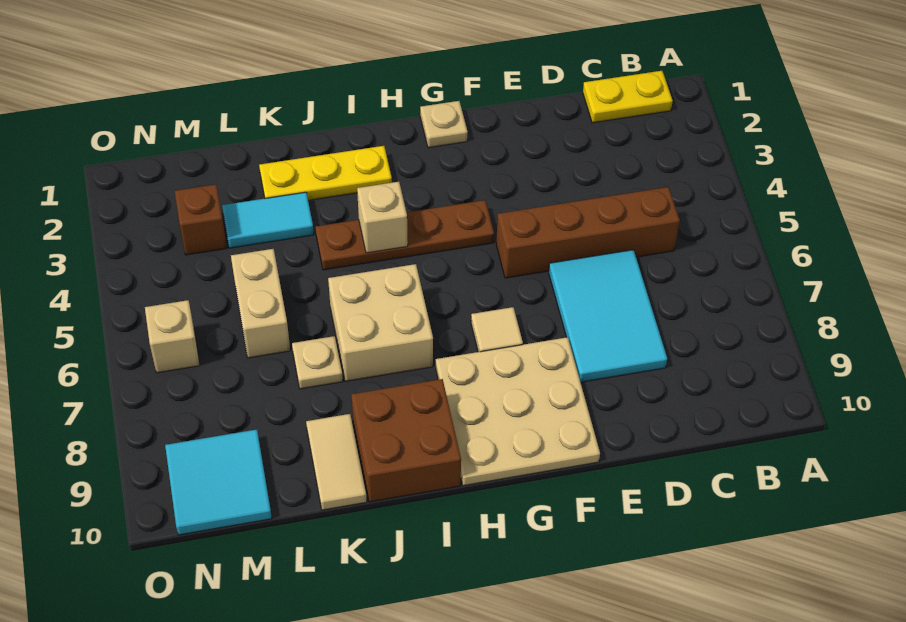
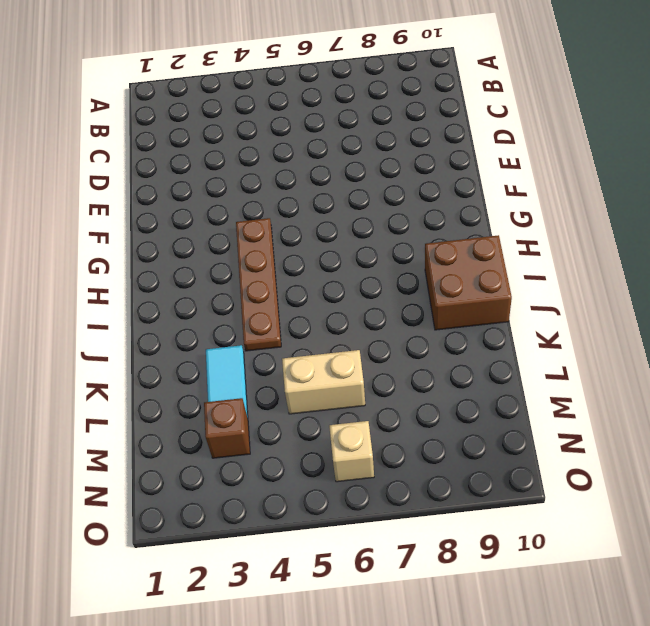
none -> yellow 1x2 plate [583,71,673,123]
none -> brown 1x4 brick [496,187,680,278]
none -> cyan 2x3 tile [549,250,667,382]

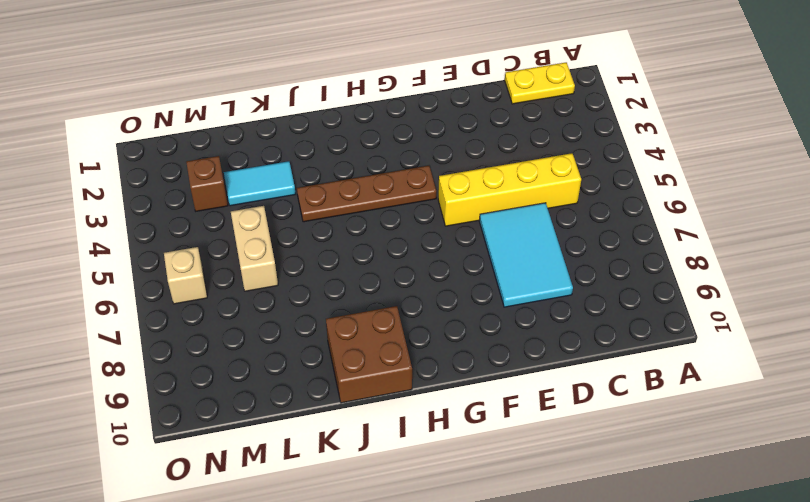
yellow 1x4 brick [438,153,581,226] -> brown 1x4 brick [496,187,680,278]
none -> tan 3x3 plate [436,337,600,486]
none -> tan 1x1 plate [420,101,468,148]
none -> tan 1x1 tile [471,307,523,352]

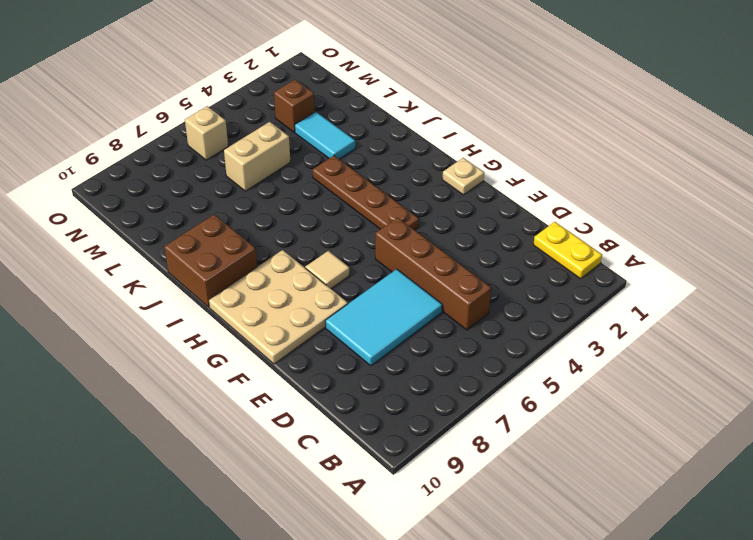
none -> yellow 1x3 plate [259,146,392,200]
none -> tan 2x2 brick [328,264,433,381]
none -> tan 1x1 plate [292,336,343,389]

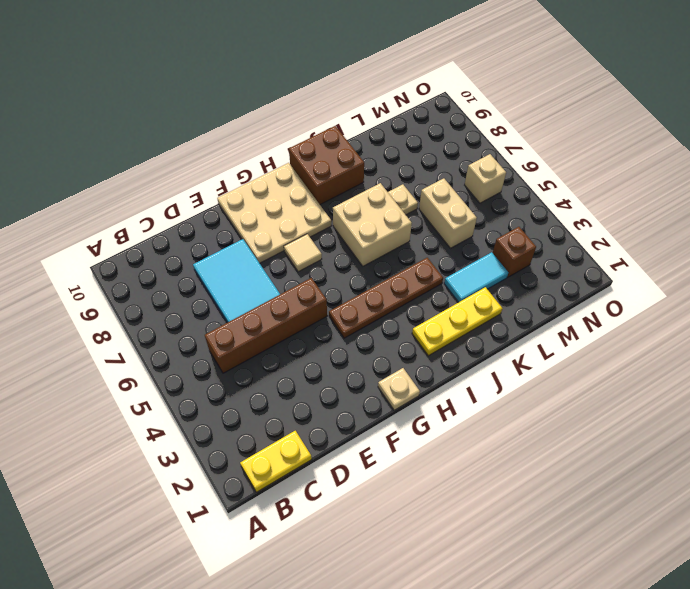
none -> tan 1x2 tile [306,414,367,510]
none -> cyan 2x2 tile [165,430,272,535]
none -> tan 1x1 brick [357,182,408,253]

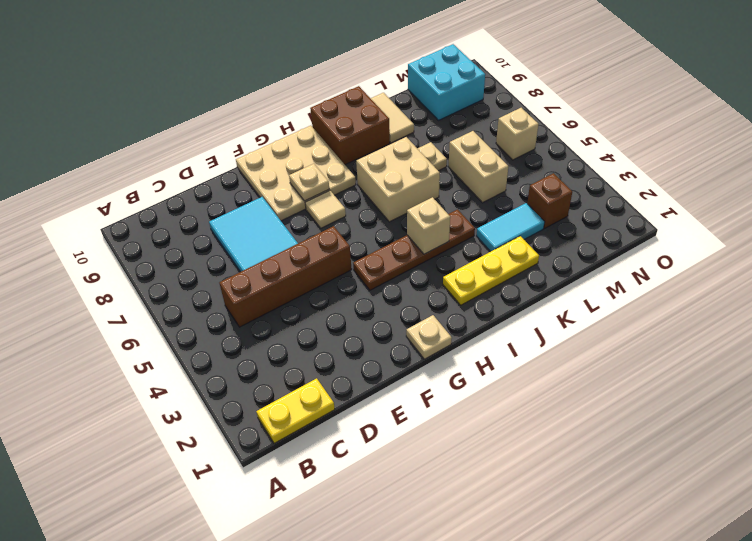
tan 1x1 plate [289,164,329,201] -> none
cyan 2x2 brick [408,44,485,120] -> cyan 2x2 tile [165,430,272,535]

